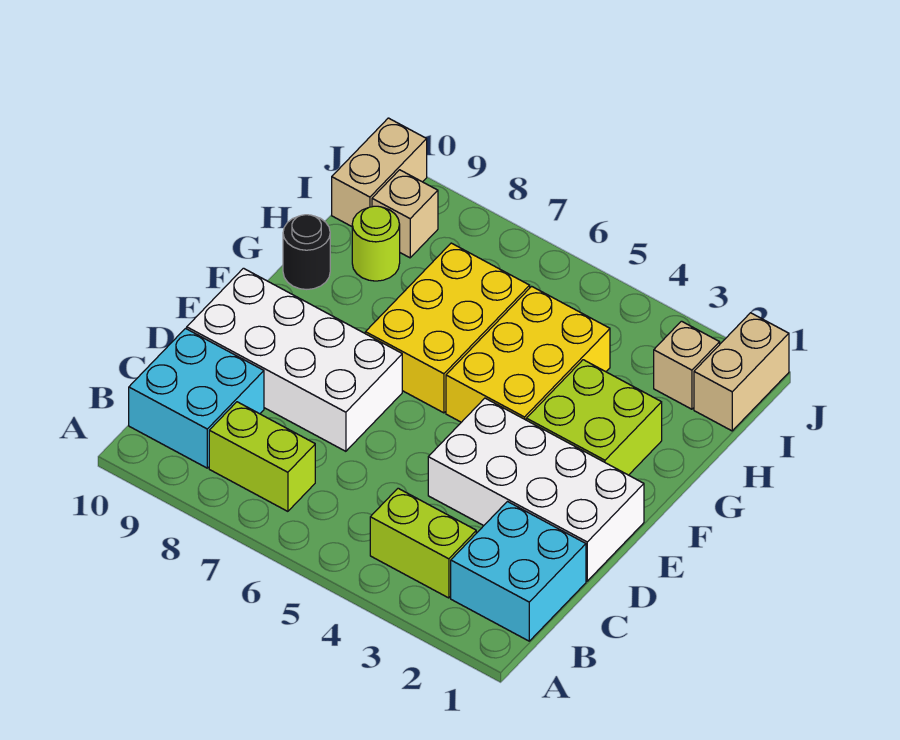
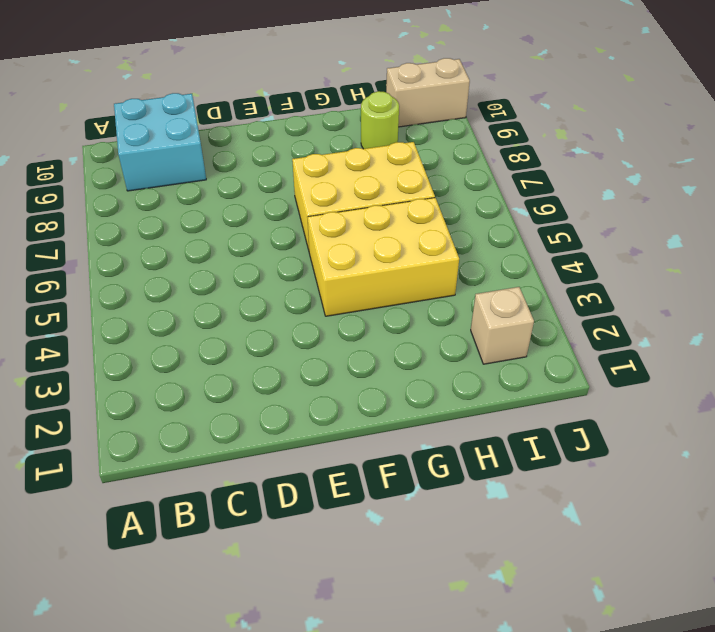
none -> cyan 2x2 brick [451,502,586,641]
none -> lime 1x2 brick [370,488,476,598]
none -> lime 1x2 brick [209,402,315,511]

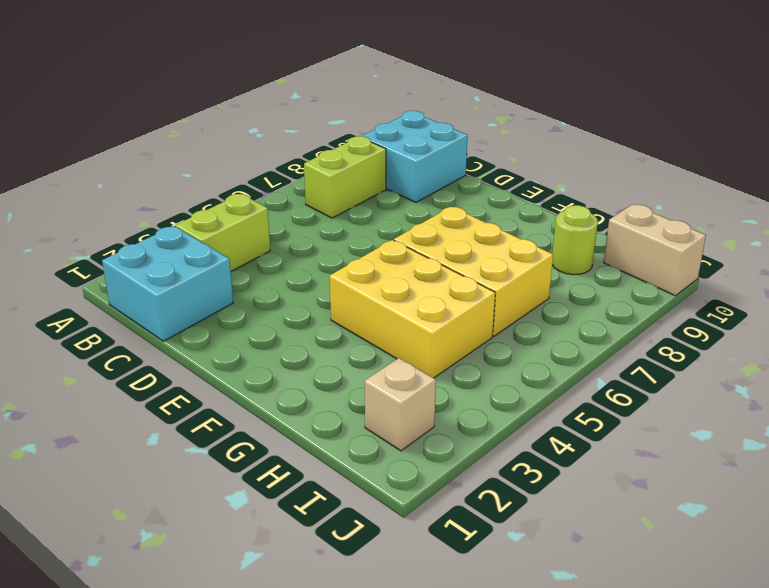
none -> white 2x4 brick [428,398,644,581]
none -> white 2x4 brick [187,268,402,451]
none -> lime 2x2 brick [526,360,662,475]

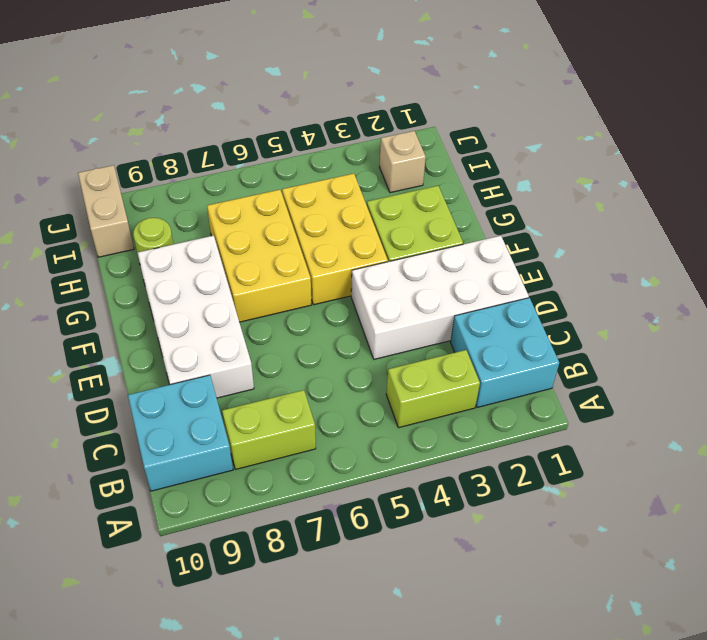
white 2x4 brick [138,236,254,398] -> white 2x4 brick turned to [187,268,402,451]
none -> black 1x1 round brick [283,215,330,290]
none -> tan 1x2 brick [694,313,789,431]
none -> tan 1x1 brick [372,170,438,258]

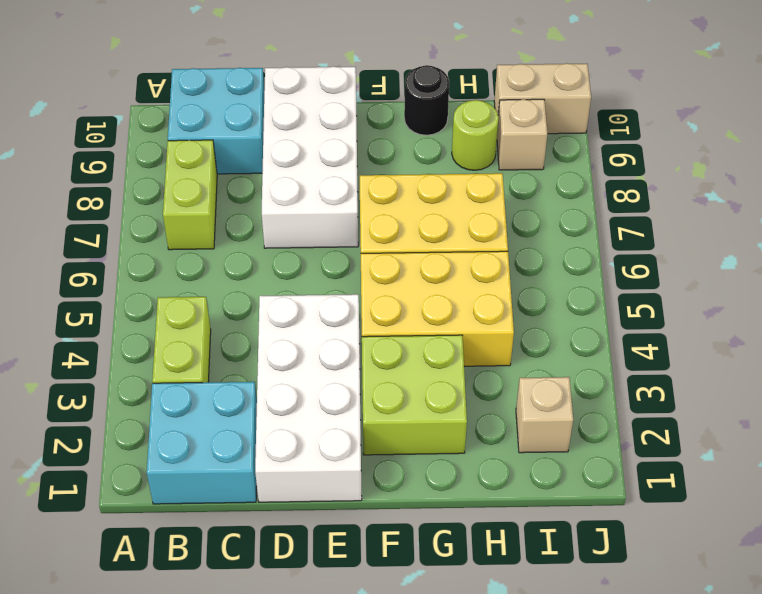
none -> tan 1x2 brick [694,313,789,431]

